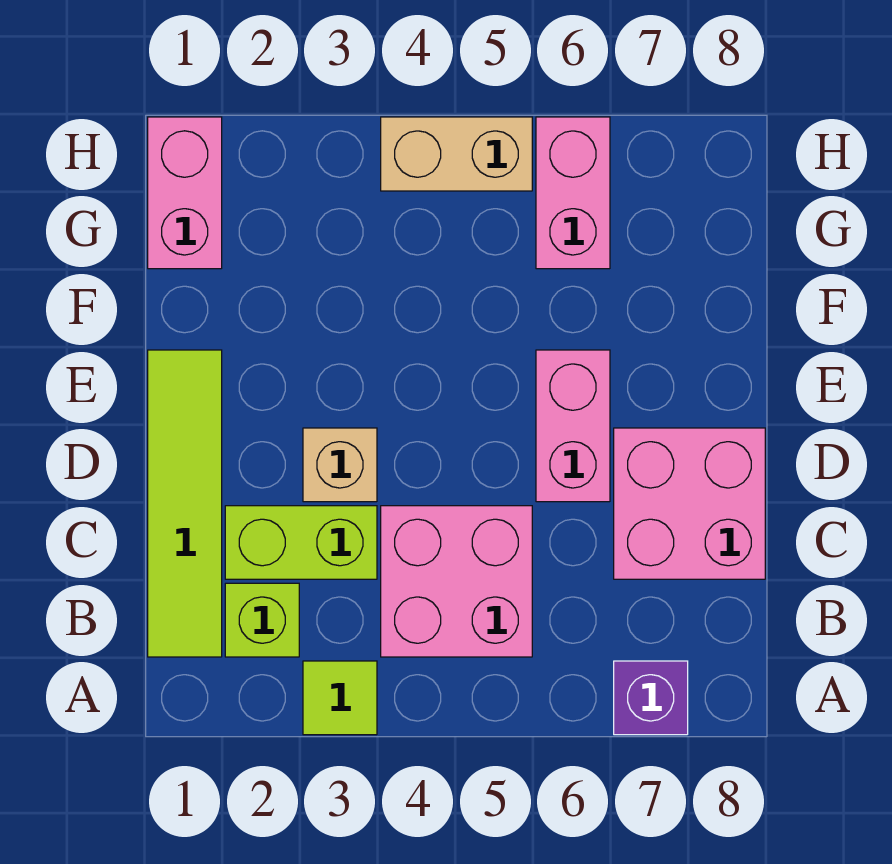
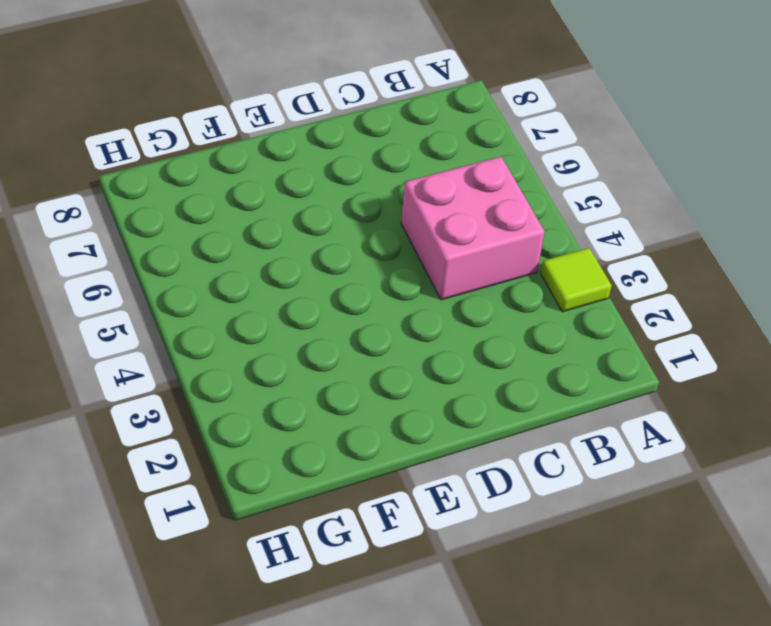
none -> purple 1x1 brick [614,661,688,735]
none -> lime 1x4 tile [148,350,222,657]
none -> lime 1x1 brick [225,583,299,657]

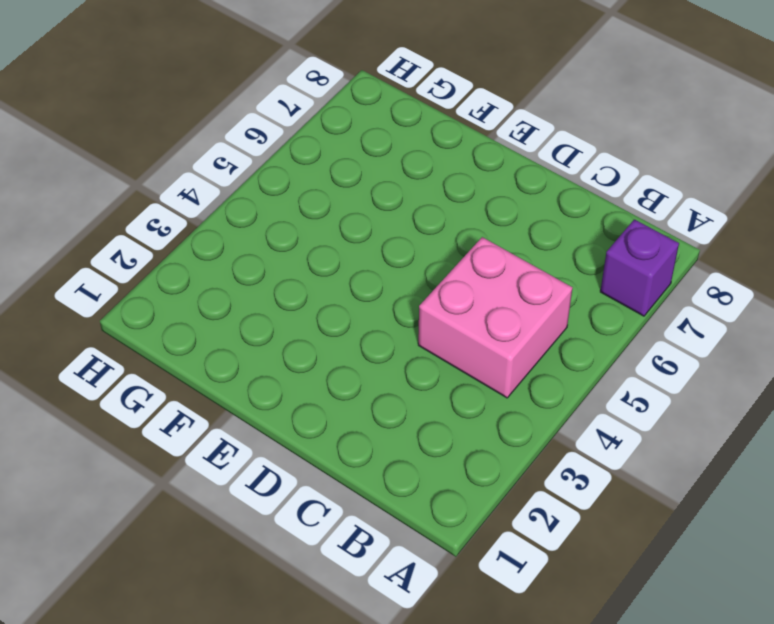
none -> lime 1x1 tile [303,661,377,735]
none -> lime 1x4 tile [148,350,222,657]
none -> lime 1x1 brick [225,583,299,657]

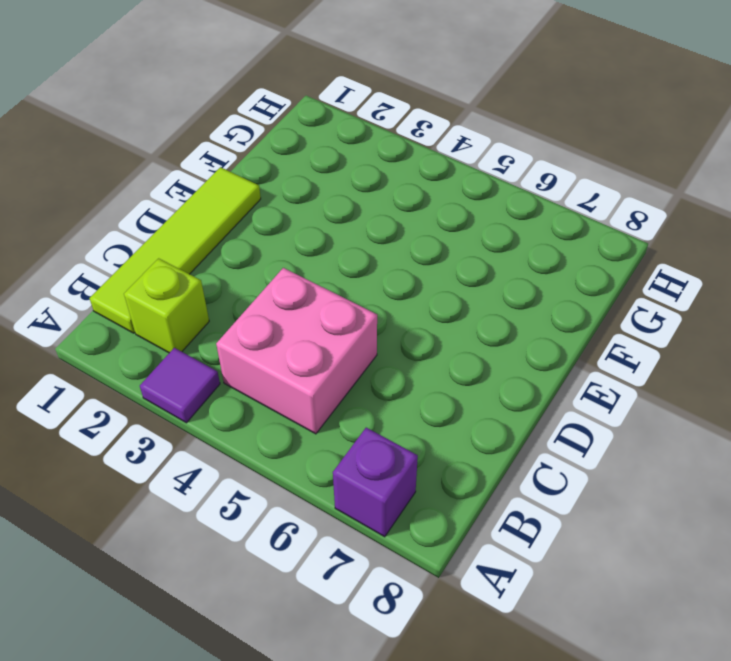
purple 1x1 tile [140,348,220,423] -> lime 1x1 tile [303,661,377,735]
none -> lime 1x2 brick [225,506,377,579]
none -> pink 2x2 brick [614,428,765,579]
none -> tan 1x1 brick [303,428,377,502]

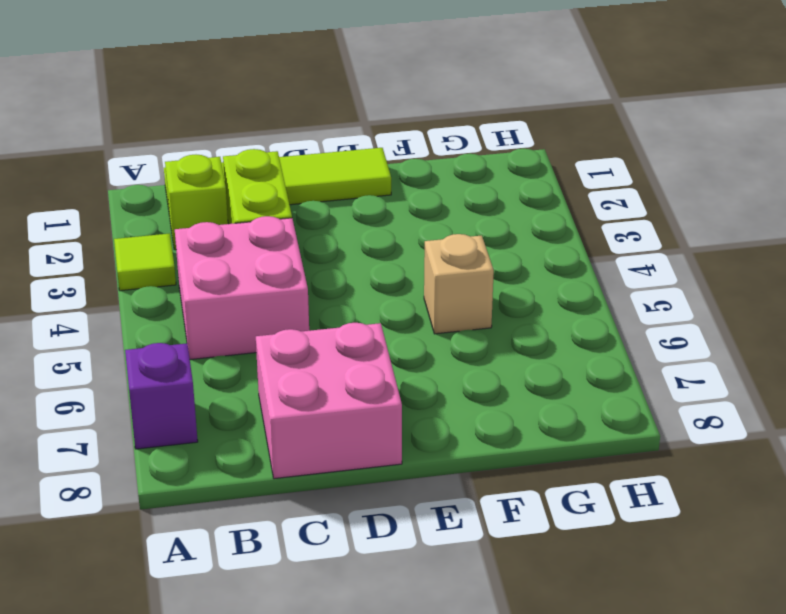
tan 1x1 brick [424,234,494,334] -> tan 1x1 brick moved to [303,428,377,502]
none -> pink 1x2 brick [536,350,610,502]
none -> pink 1x2 brick [148,117,222,269]
none -> pink 1x2 brick [536,117,610,269]

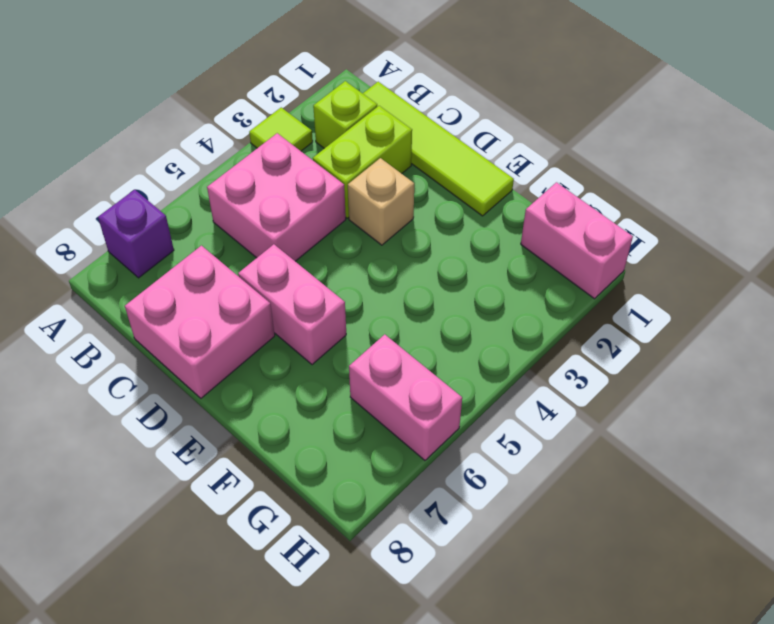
none -> tan 1x2 brick [381,117,532,191]

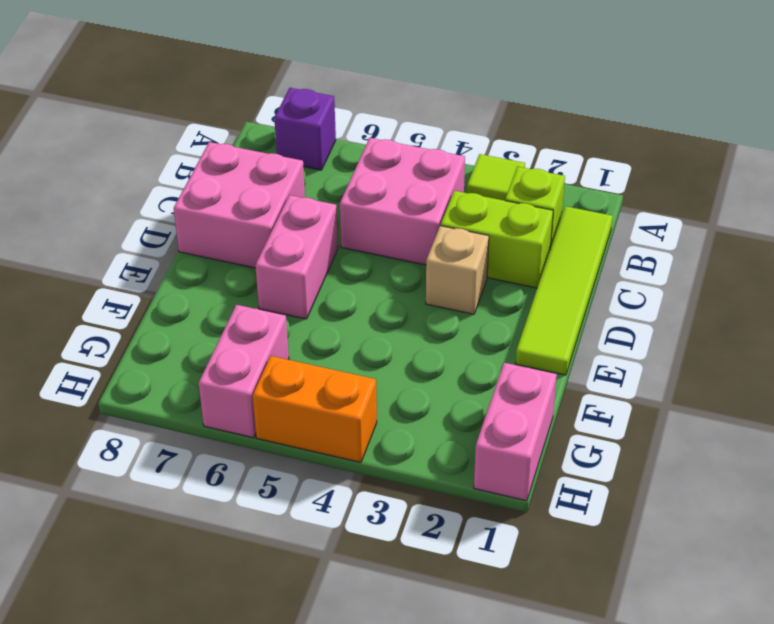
orange 1x2 brick [253,356,377,462] -> tan 1x2 brick [381,117,532,191]

